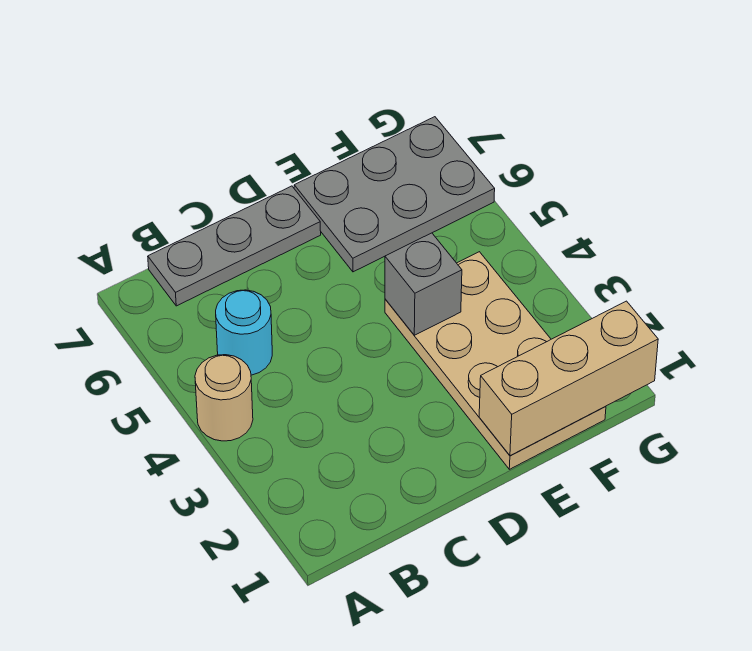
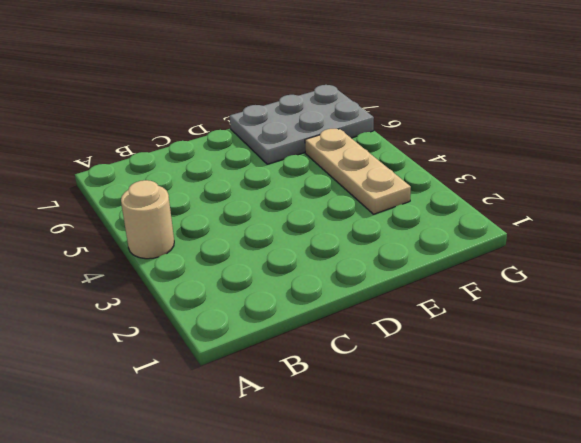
tan 1x3 plate [305,129,411,214] -> tan 2x4 plate [385,252,606,469]
none -> cyan 1x1 round brick [216,290,272,375]
none -> grey 1x3 plate [148,186,321,306]

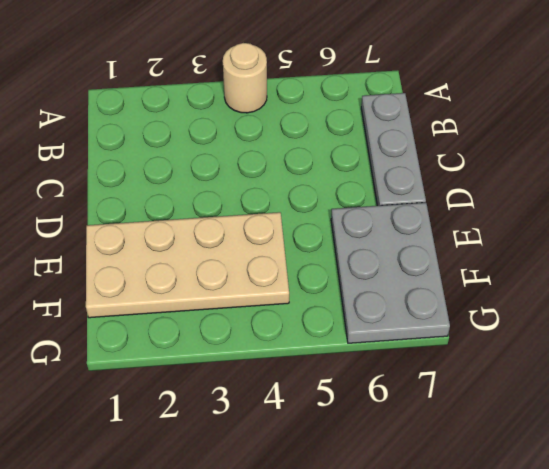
none -> cyan 1x1 round brick [216,290,272,375]
none -> tan 1x3 brick [479,301,658,456]

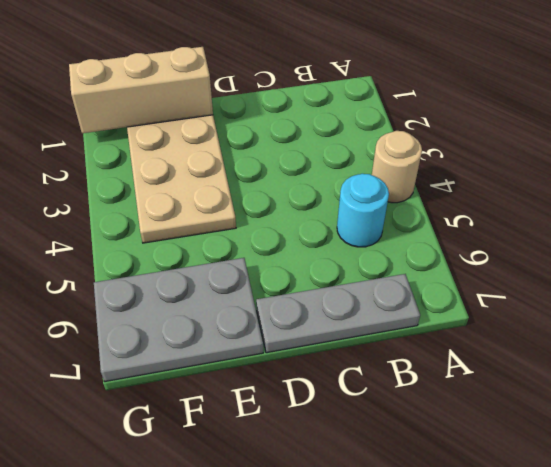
none -> grey 1x1 brick [385,233,462,335]

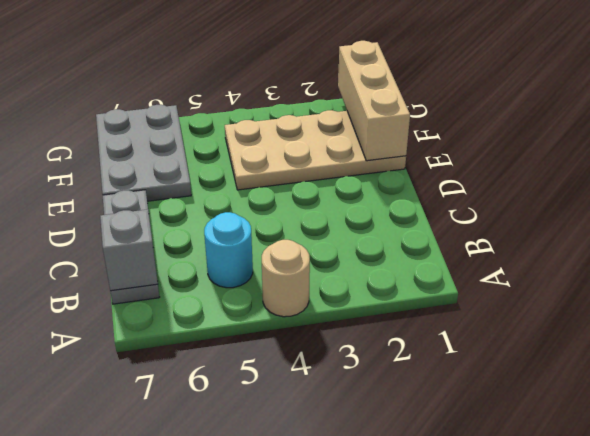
grey 1x1 brick [100,209,158,291] -> grey 1x1 brick moved to [385,233,462,335]

